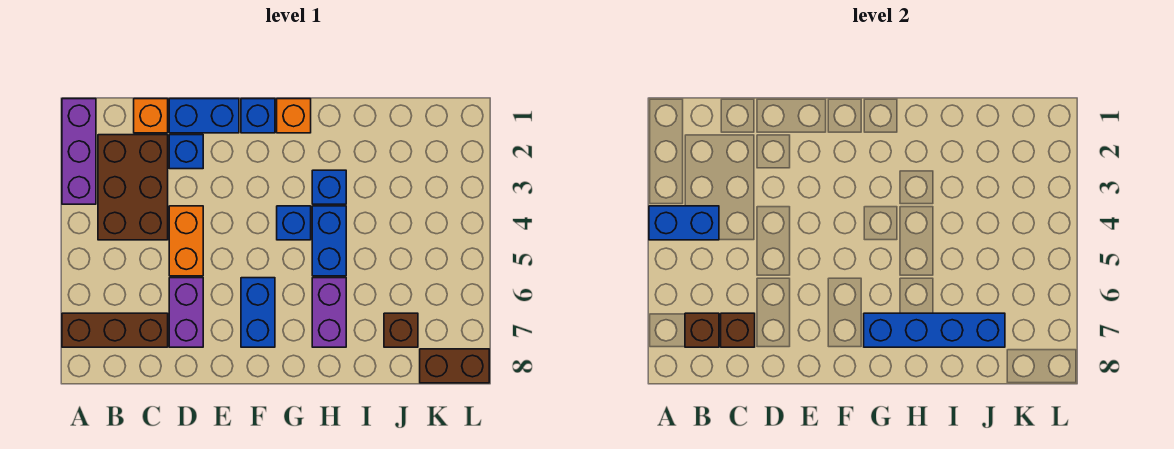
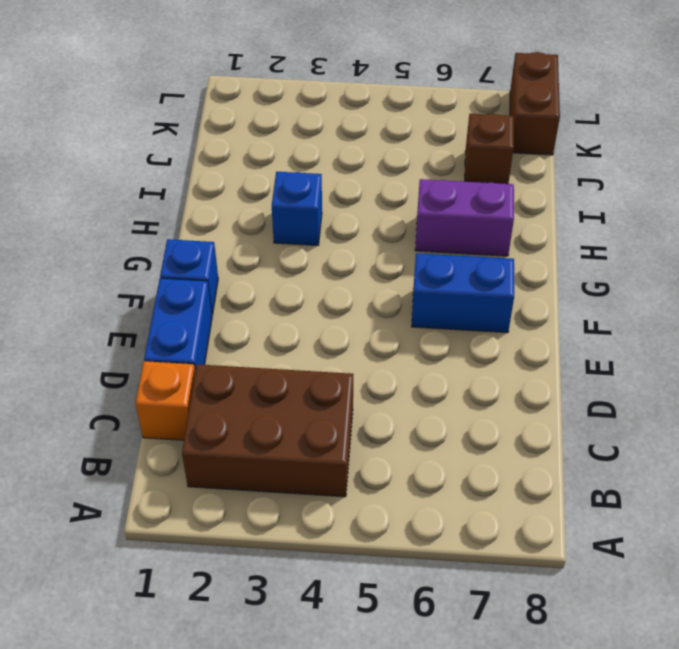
none -> purple 1x3 brick [62,99,96,204]
none -> brown 1x3 brick [62,313,168,347]
none -> blue 1x1 brick [169,135,203,169]

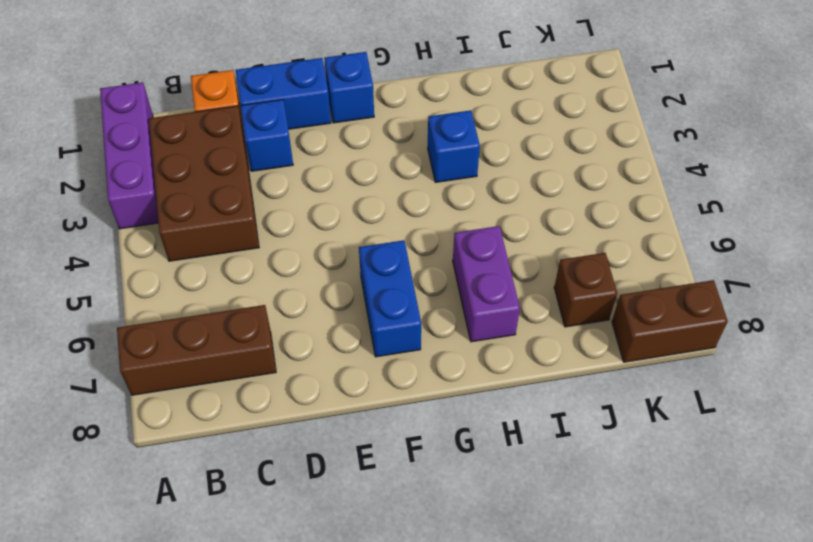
none -> orange 1x2 brick [169,206,203,276]
none -> purple 1x2 brick [169,278,203,347]
none -> orange 1x1 brick [277,99,311,133]

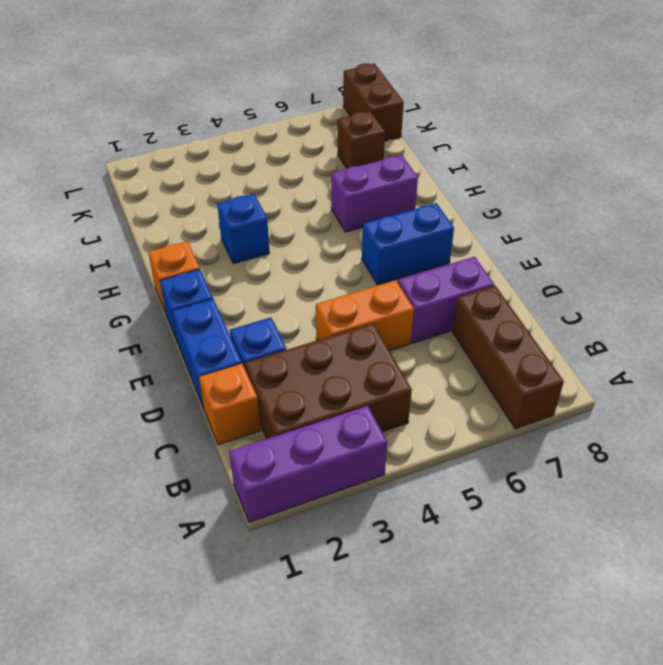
none -> blue 1x1 brick [277,206,311,240]
none -> blue 1x2 brick [312,206,346,276]
none -> blue 1x2 brick [649,206,719,240]

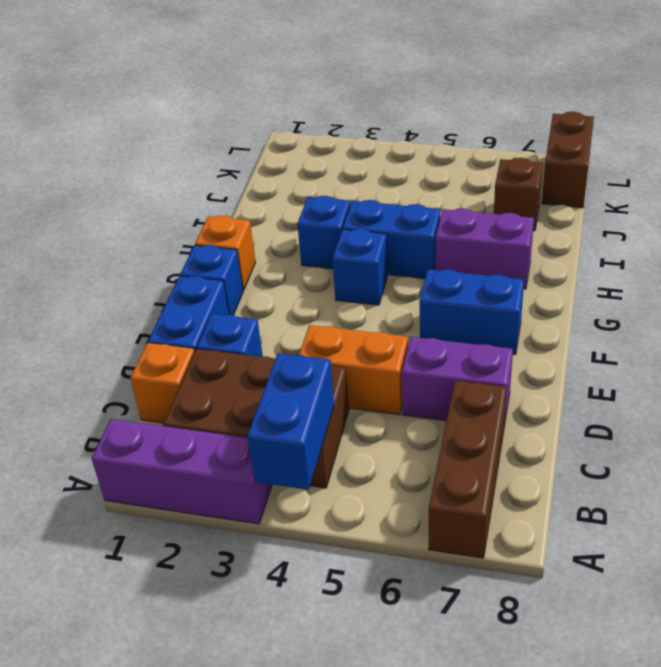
none -> brown 1x1 brick [685,313,719,347]
none -> brown 1x1 brick [721,313,755,347]
none -> blue 1x4 brick [864,313,1005,347]

